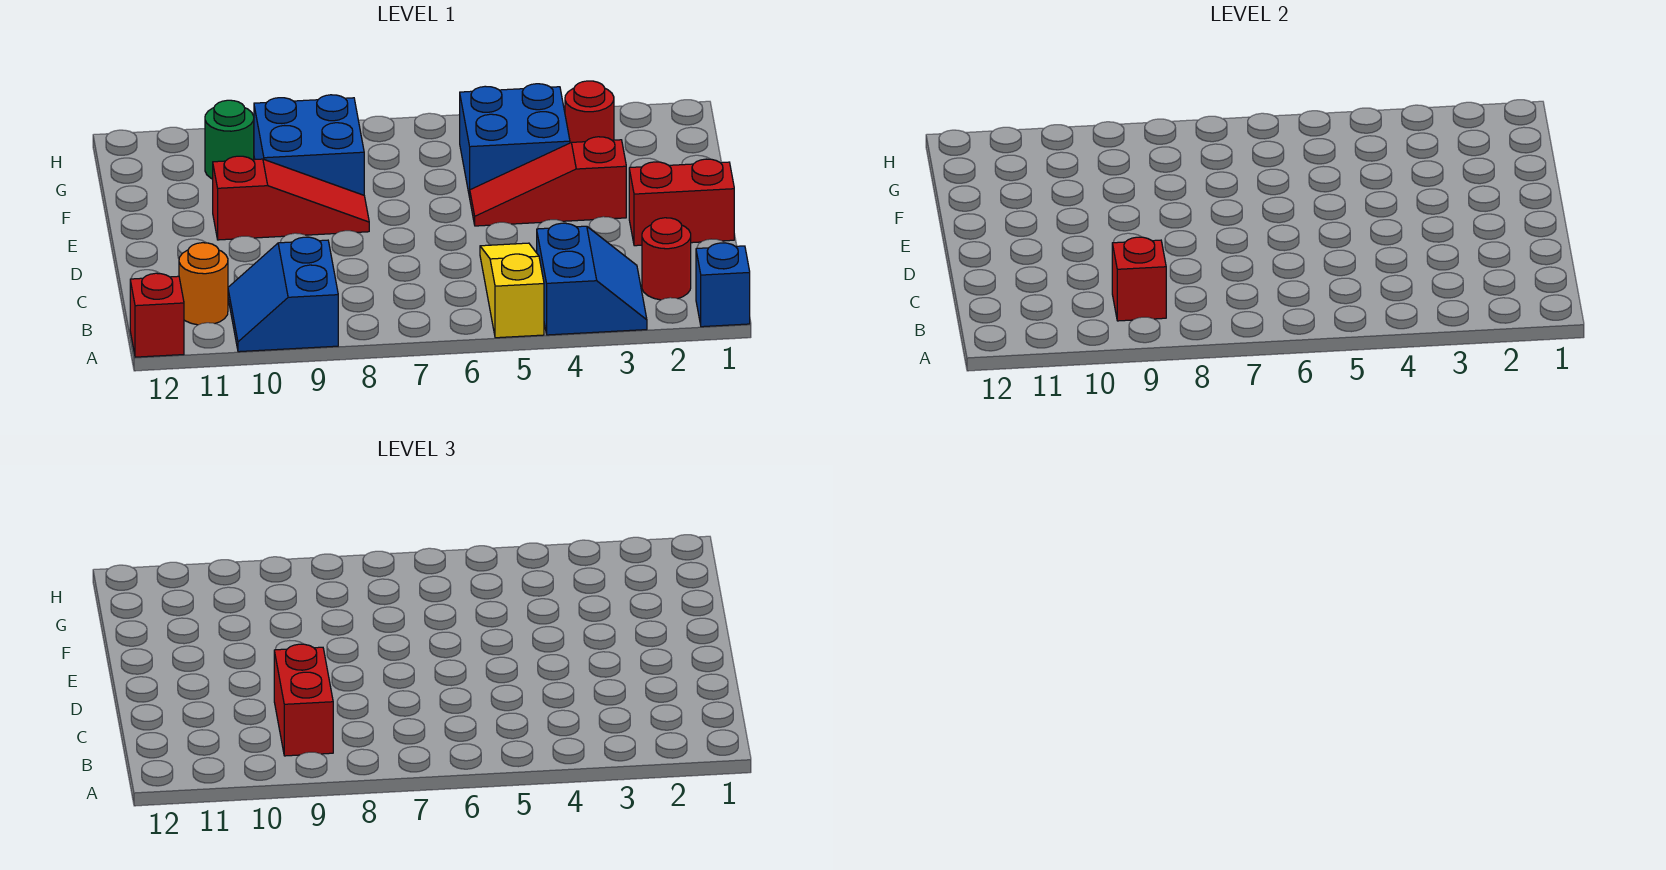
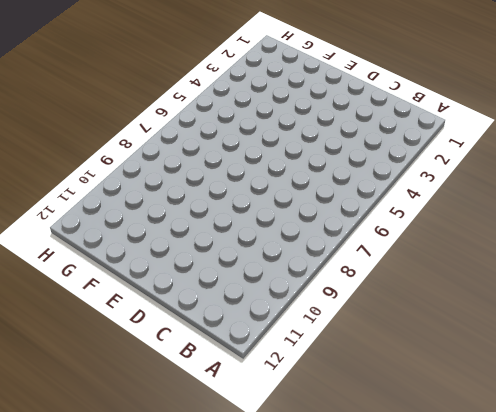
none -> blue 1x1 brick [696,243,750,327]
none -> blue 2x2 slope [537,223,647,335]
none -> yellow 1x3 slope [480,243,544,338]

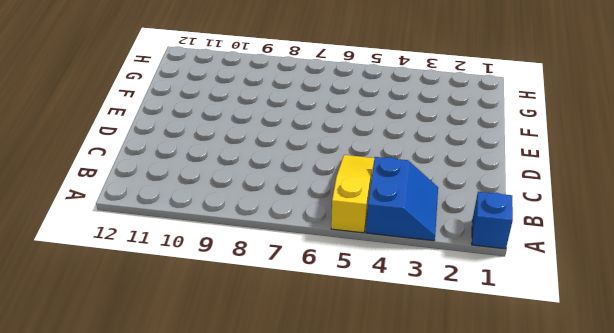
none -> blue 2x2 slope [228,237,338,352]
none -> red 1x1 brick [130,273,184,357]
none -> red 1x1 round brick [642,218,691,300]

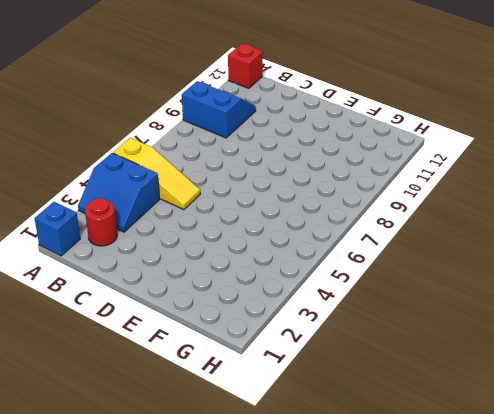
none -> orange 1x1 round brick [179,243,228,325]
none -> red 1x2 brick [629,159,734,246]
none -> red 1x3 slope [470,137,626,226]

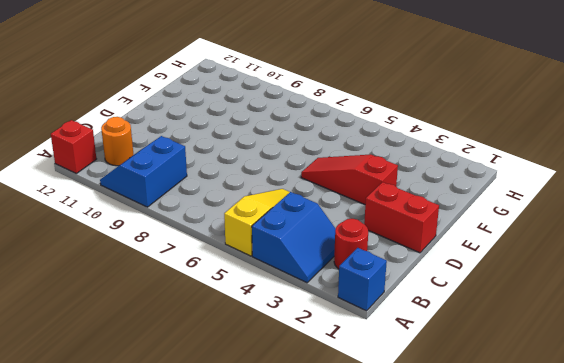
none -> red 1x3 slope [213,156,369,240]
none -> blue 2x2 brick [460,84,570,197]
none -> blue 2x2 brick [254,95,364,195]

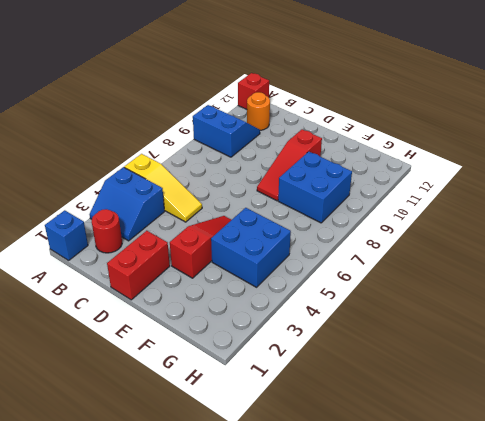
none -> red 1x1 round brick [565,81,614,143]
none -> green 1x1 round brick [205,100,254,179]
none -> red 1x1 brick [1112,237,1166,321]

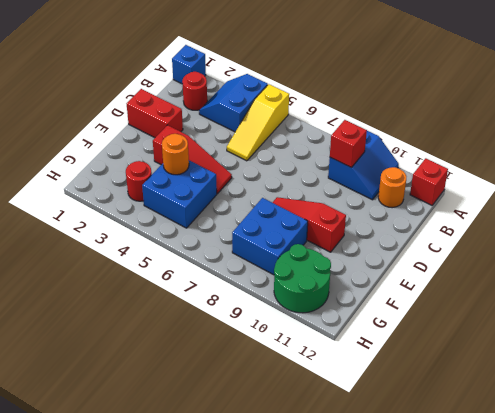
orange 1x1 round brick [162,134,189,175] -> none
green 2x2 round brick [274,244,331,313] -> green 1x1 round brick [205,100,254,179]
none -> red 1x2 brick [274,644,333,756]

